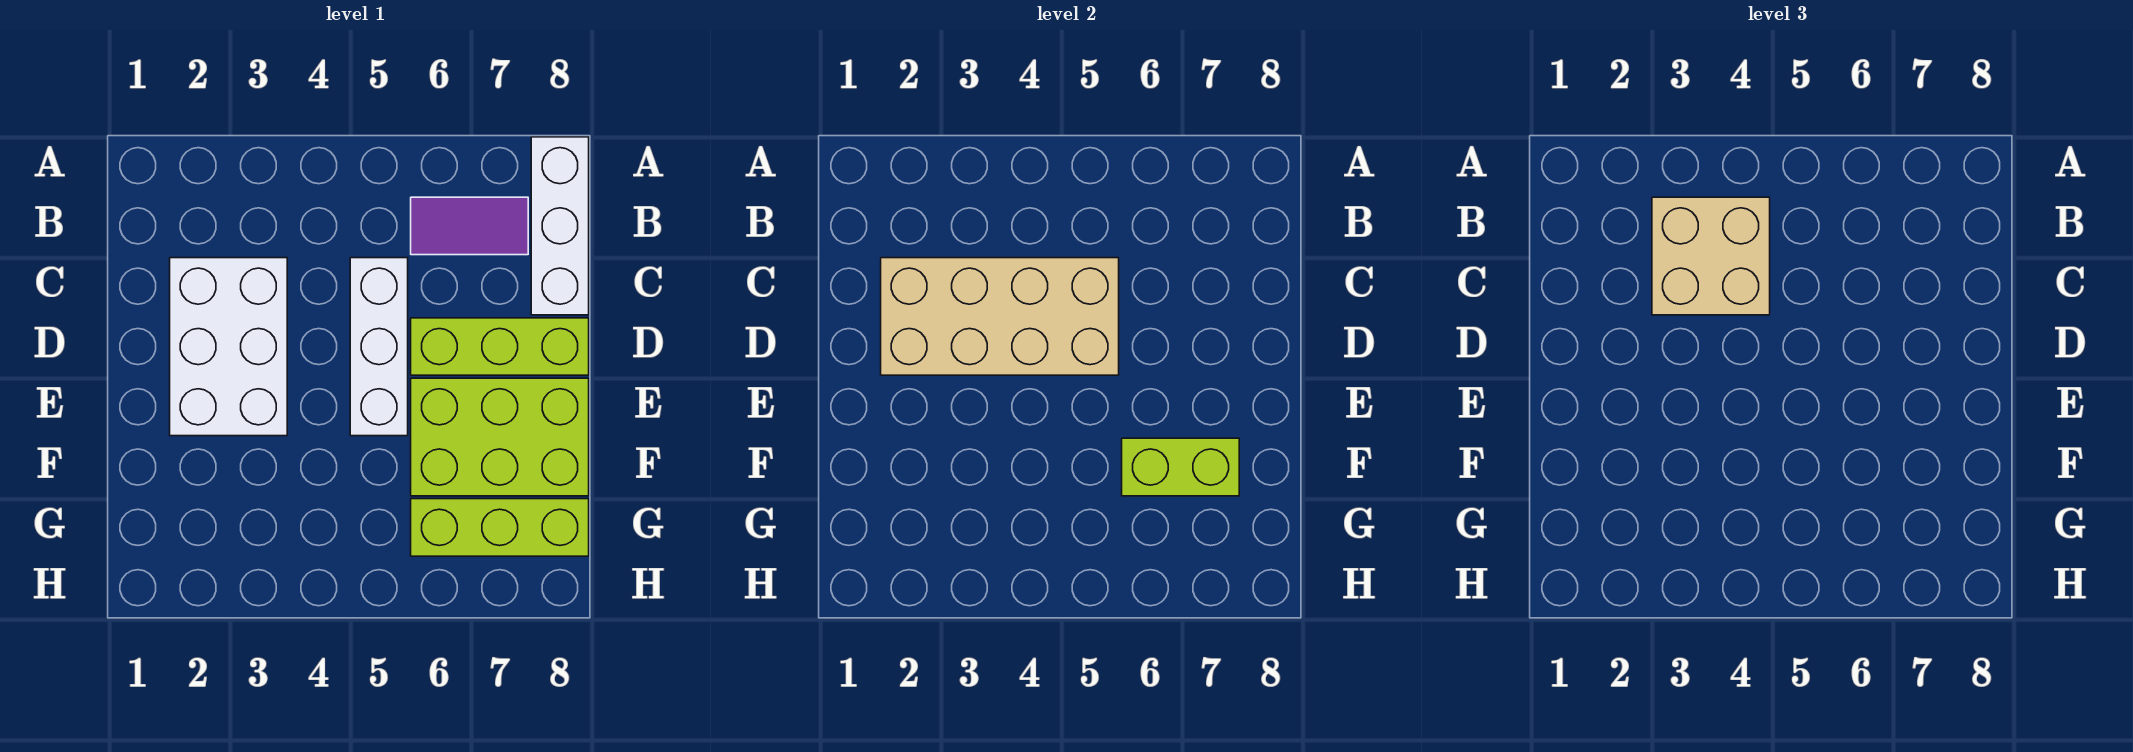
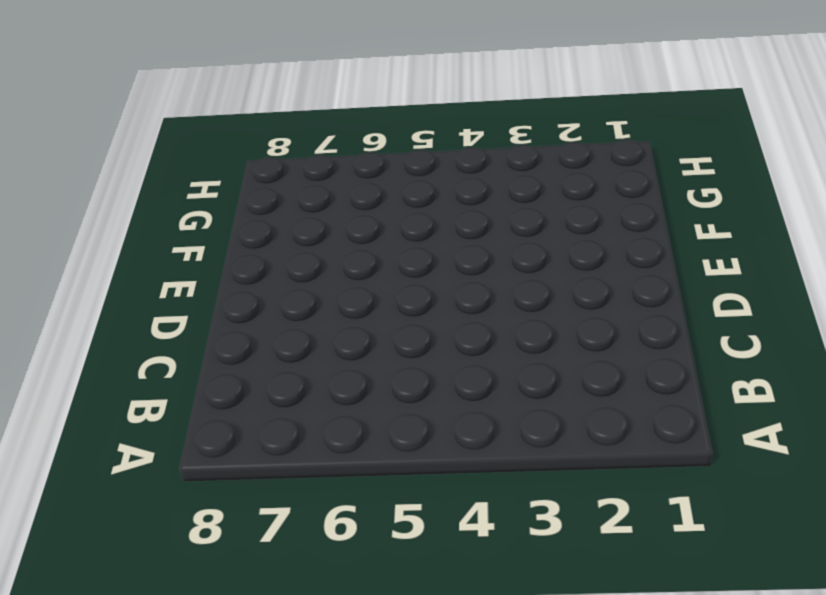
none -> white 1x3 brick [531,137,589,315]
none -> purple 1x2 tile [411,197,528,255]

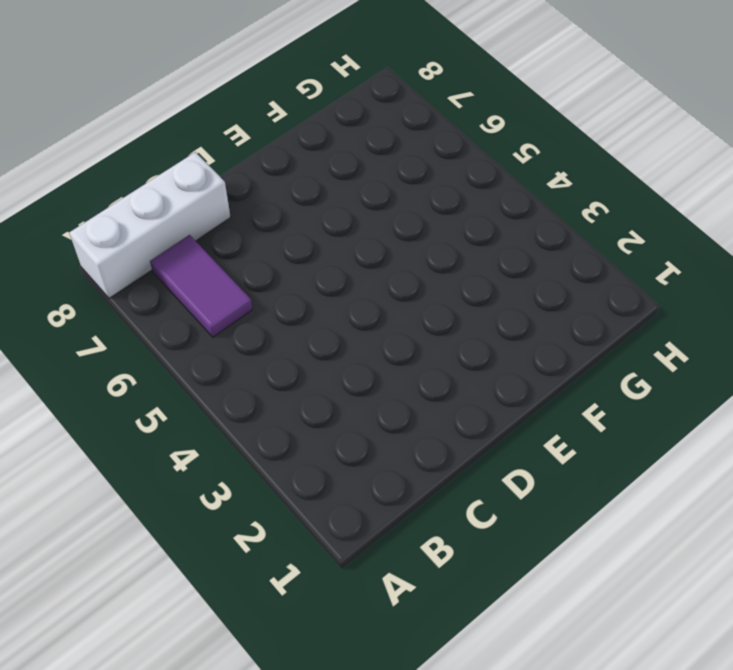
none -> white 2x3 brick [170,258,287,436]
none -> white 1x3 brick [350,258,408,436]

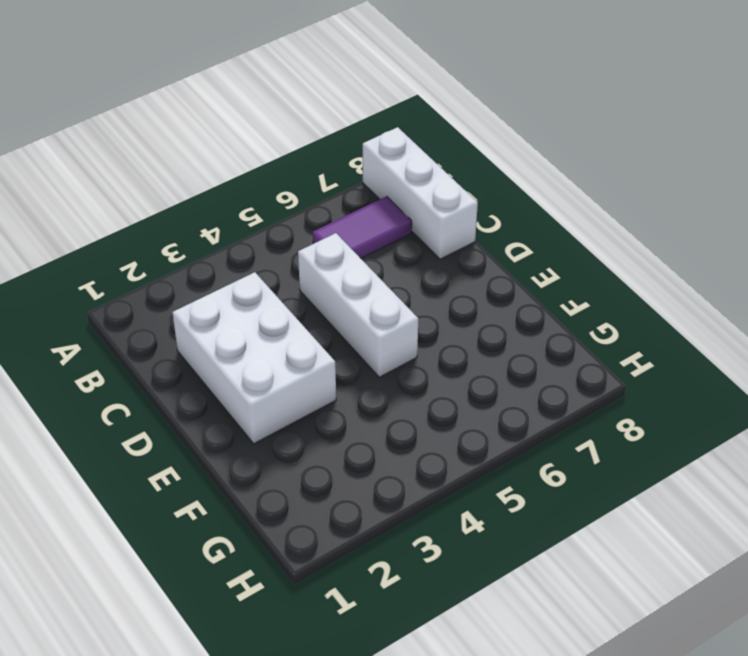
none -> lime 1x3 brick [411,318,589,375]
none -> lime 2x3 brick [411,378,589,496]

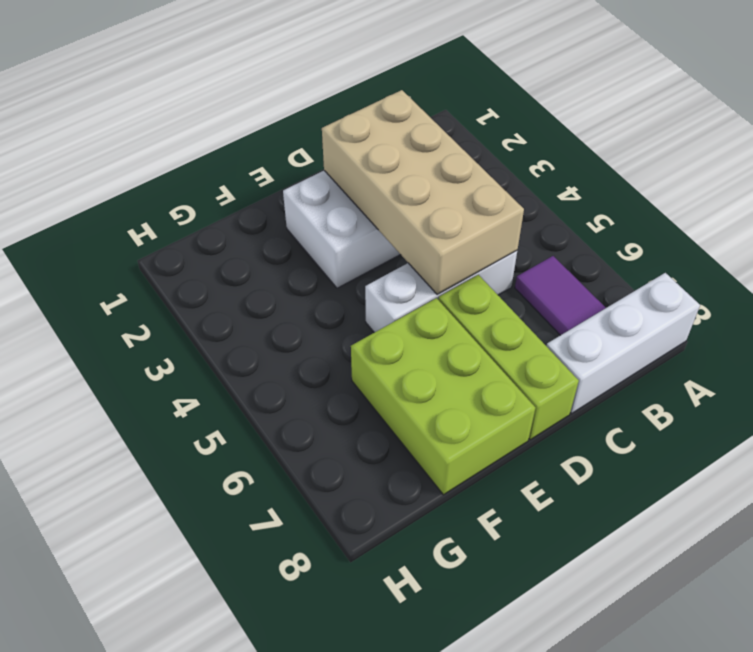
none -> lime 1x3 brick [411,499,589,556]
none -> lime 1x2 brick [1122,438,1239,496]

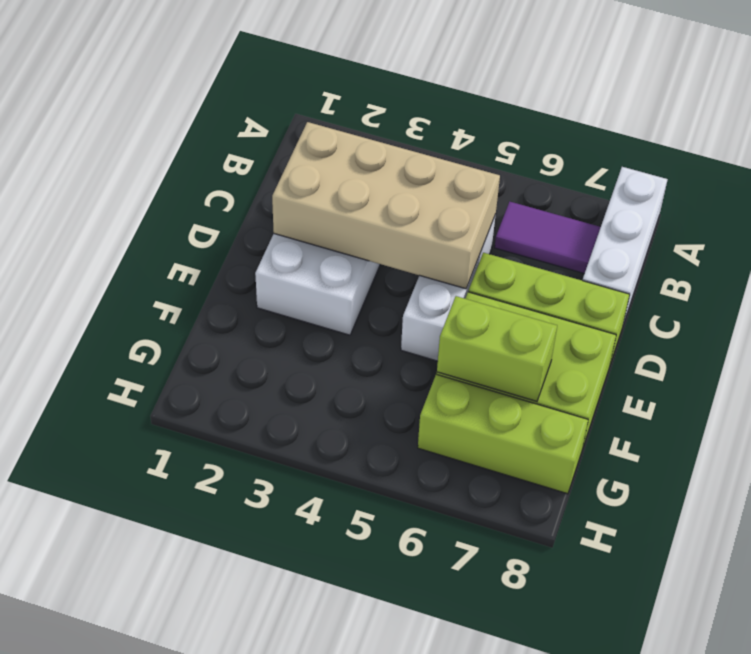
none -> tan 2x2 brick [1652,197,1770,315]

